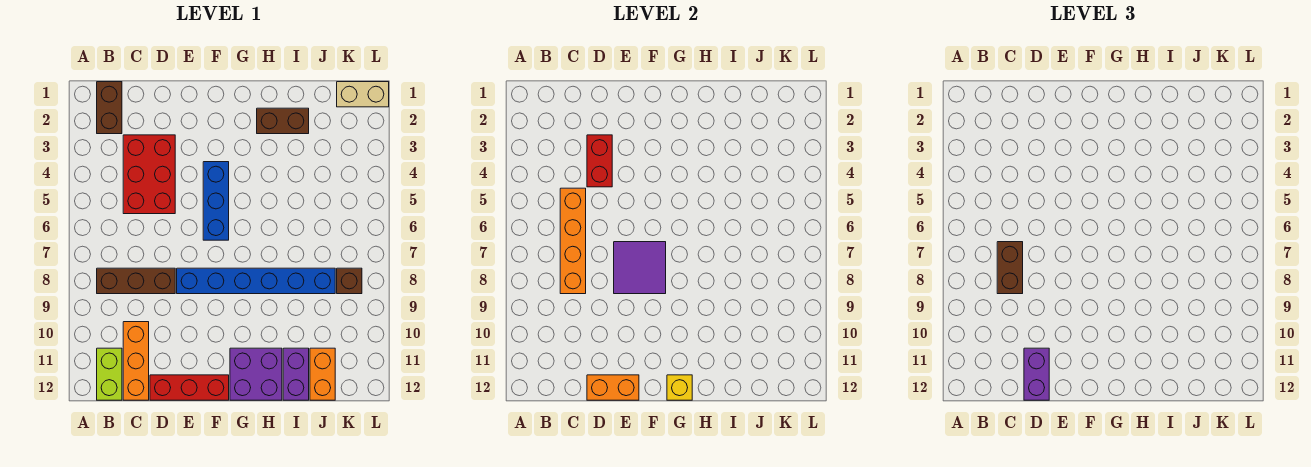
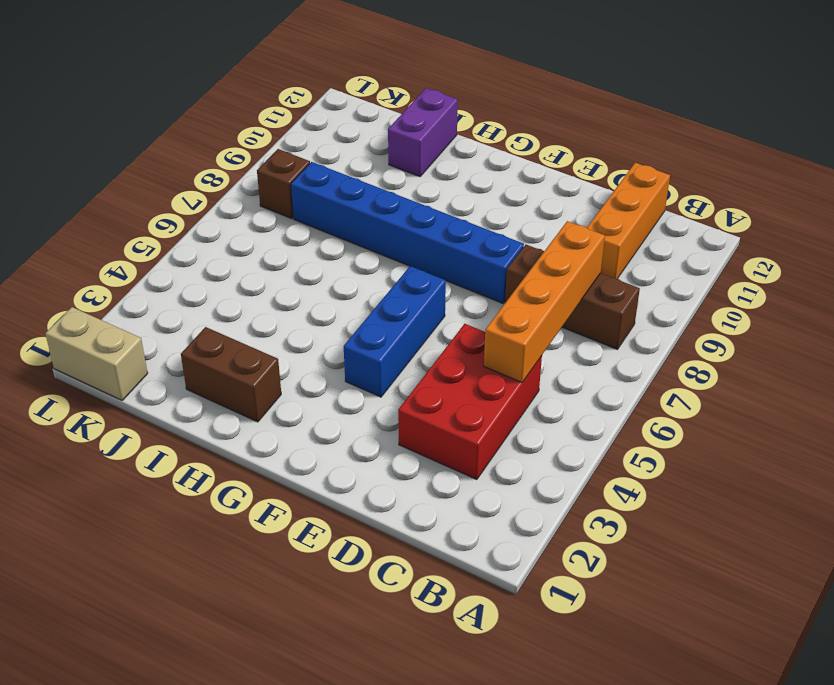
none -> brown 1x2 brick [97,82,122,134]
none -> lime 1x2 brick [97,348,122,400]
none -> red 1x3 brick [150,375,229,400]

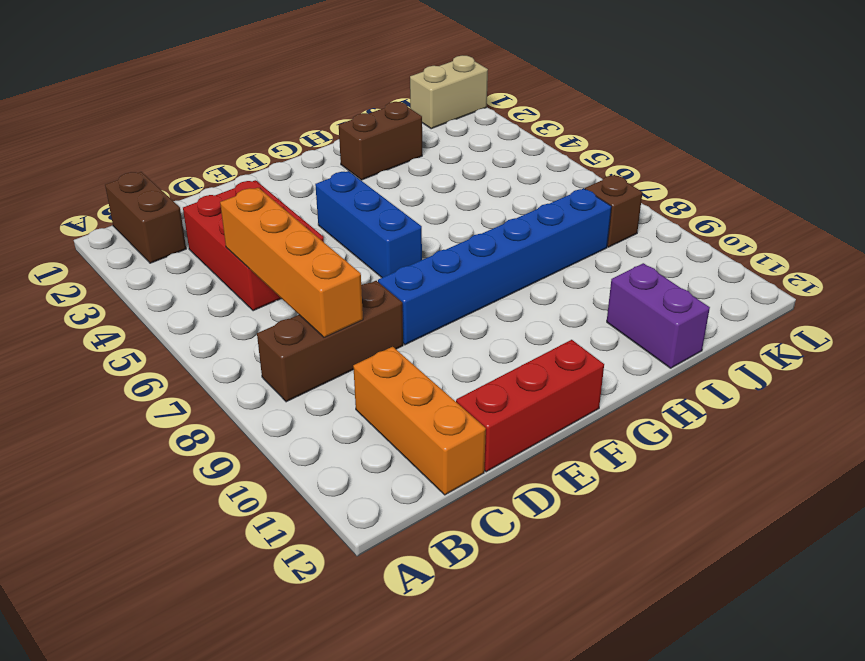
none -> lime 1x2 brick [97,348,122,400]
none -> purple 2x2 brick [230,348,282,400]
none -> orange 1x2 brick [310,348,335,400]

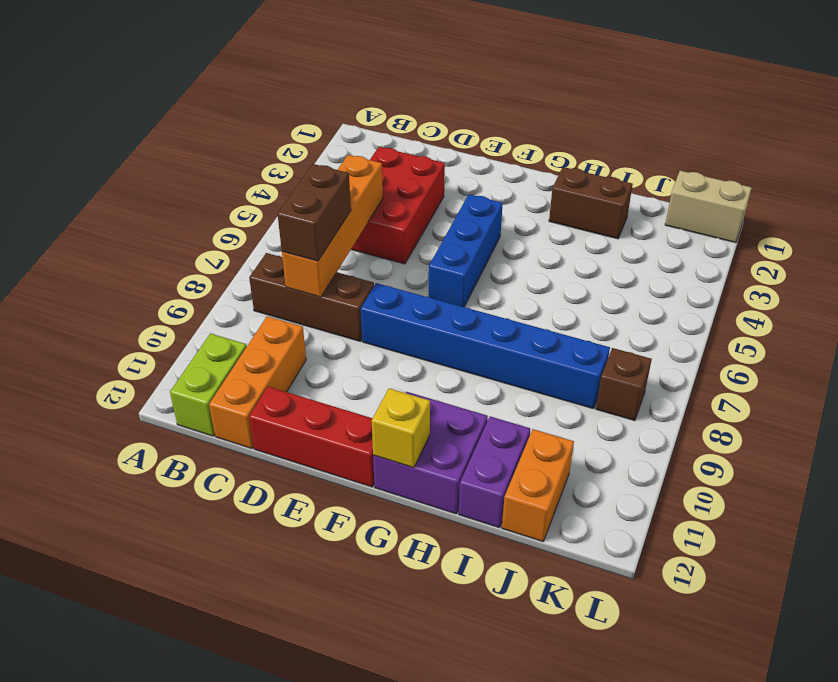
none -> brown 1x2 brick [97,82,122,134]
none -> red 1x2 brick [587,135,612,187]
none -> orange 1x2 brick [587,375,639,400]

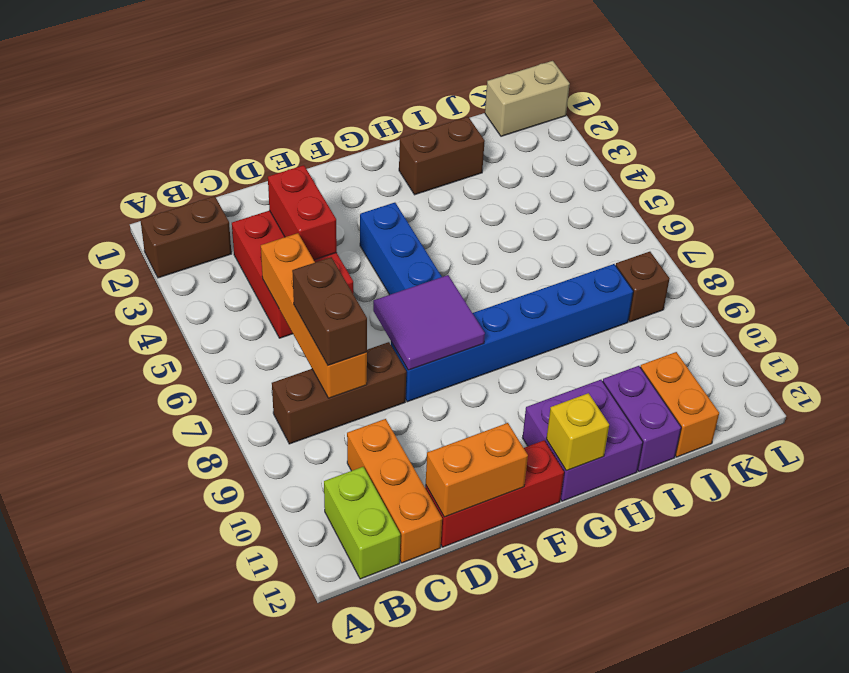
brown 1x2 brick [140,196,232,278] -> brown 1x2 brick turned to [97,82,122,134]
none -> purple 1x2 brick [1024,348,1049,400]

